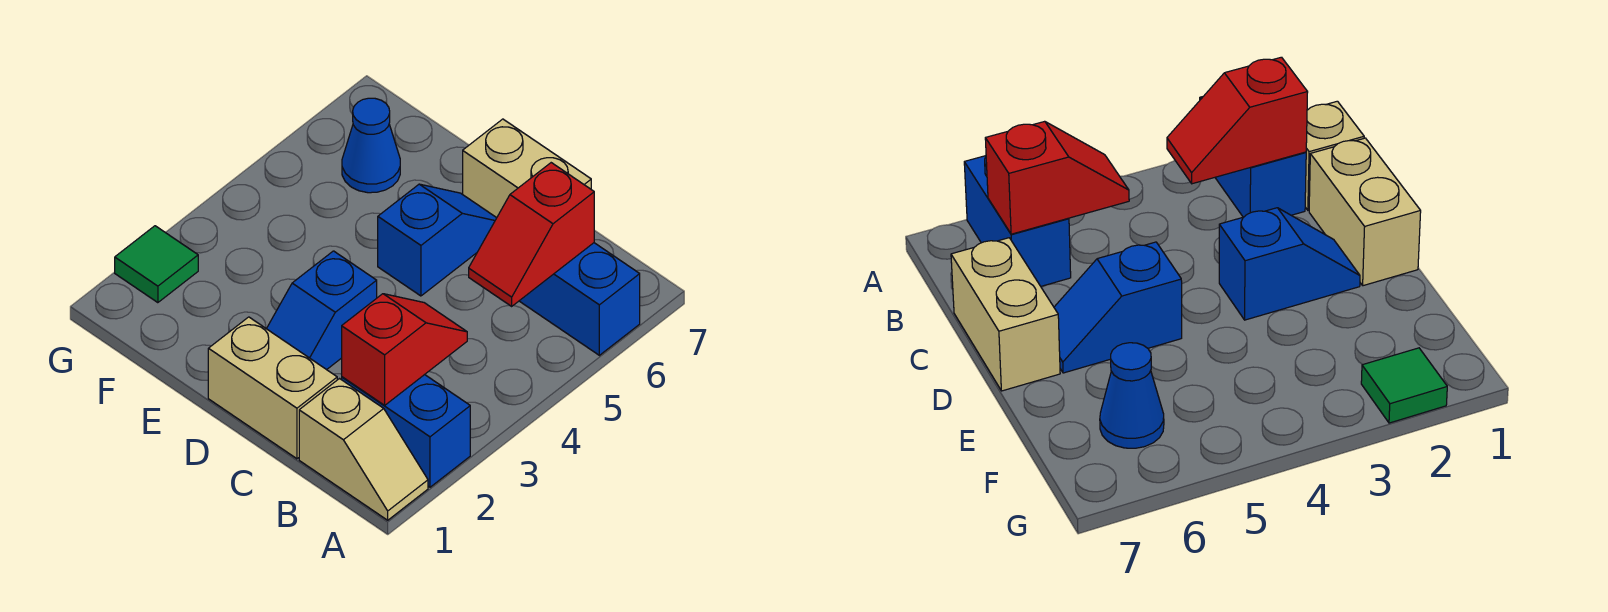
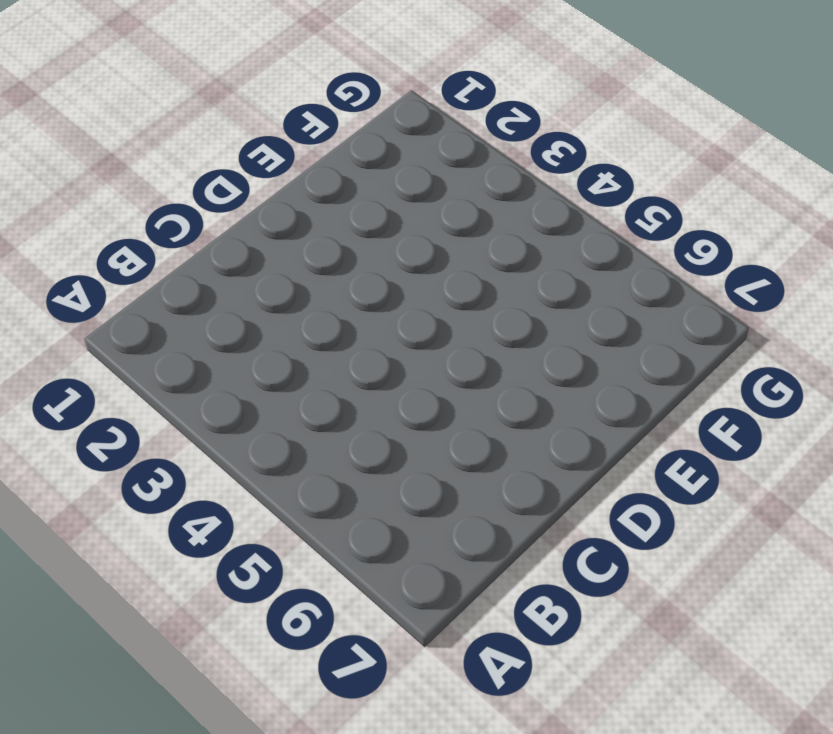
none -> tan 1x2 slope [299,379,428,520]
none -> blue 1x2 brick [342,375,470,487]

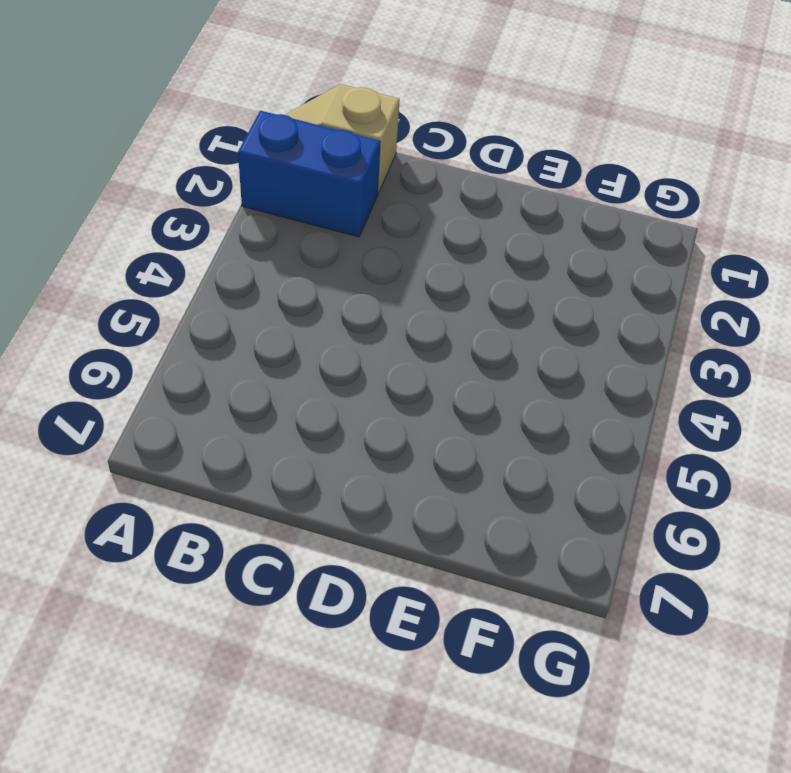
none -> blue 1x2 brick [520,243,640,355]
none -> tan 1x2 brick [208,317,337,459]

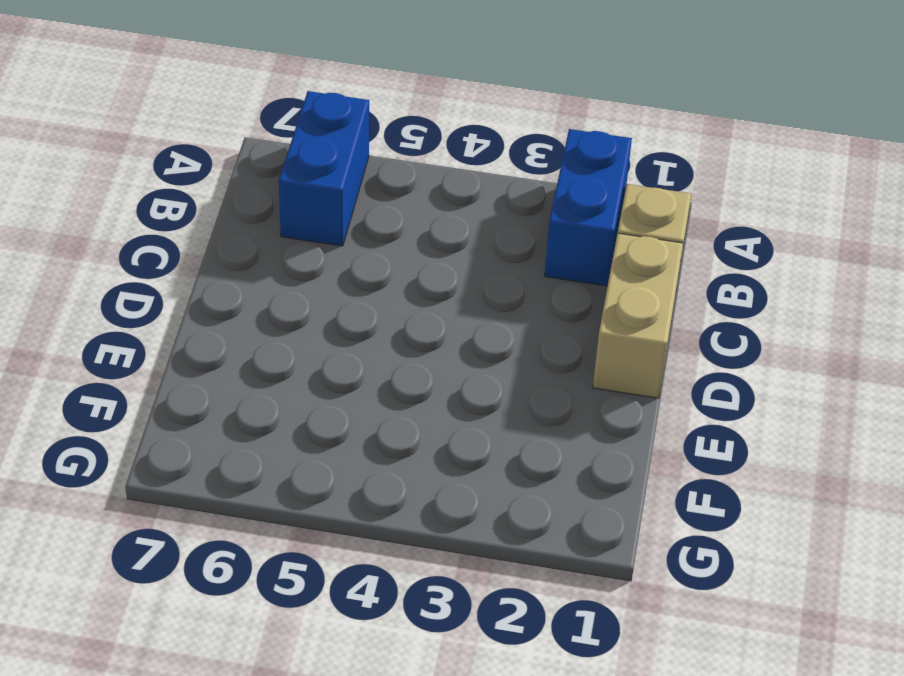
none -> tan 1x2 brick [463,119,591,218]
none -> blue 1x2 slope [267,251,377,370]

